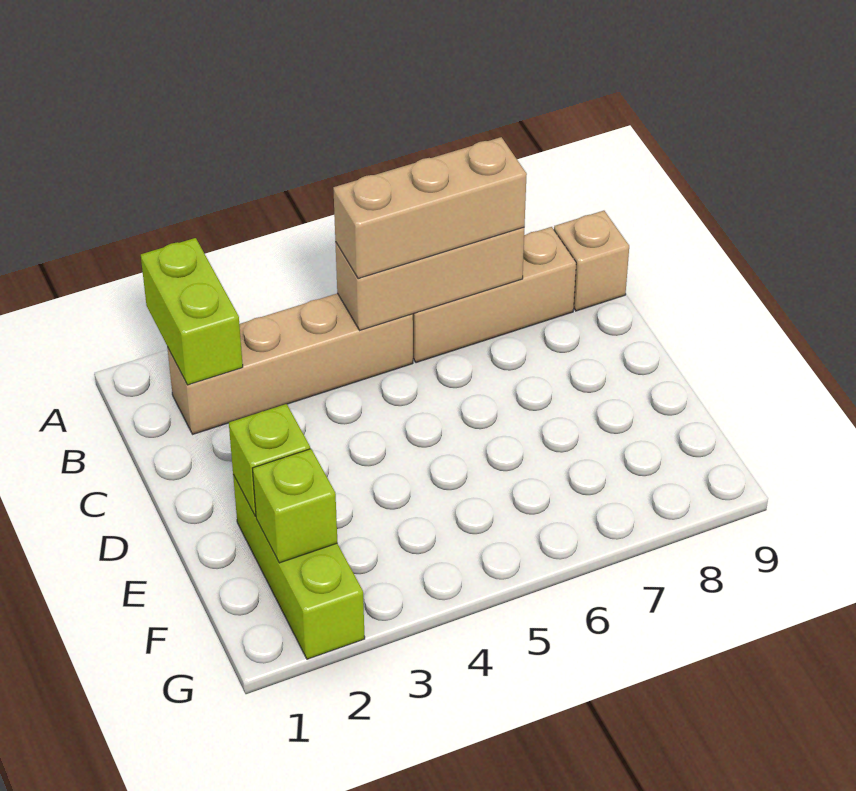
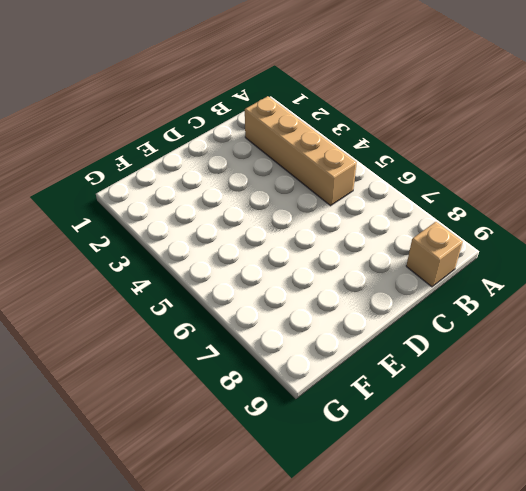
none -> tan 1x3 brick [413,227,576,363]
none -> lime 1x3 brick [233,475,365,659]

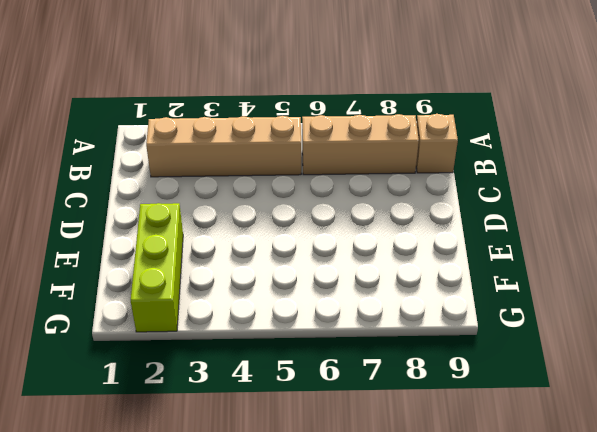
none -> lime 1x2 brick [141,238,243,385]
none -> tan 1x3 brick [335,227,524,330]

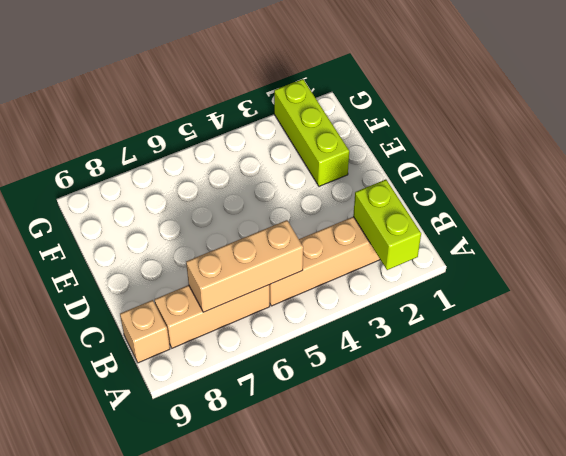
none -> lime 1x1 brick [229,404,310,516]
none -> lime 1x1 brick [253,449,337,563]

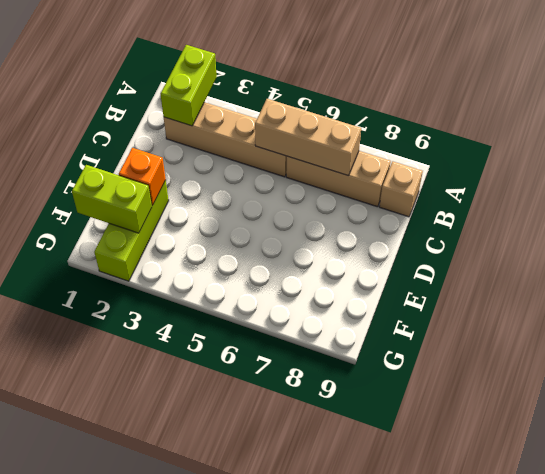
orange 1x1 brick [119,148,166,205] -> lime 1x1 brick [229,404,310,516]
lime 1x2 brick [72,165,152,233] -> lime 1x1 brick [253,449,337,563]
none -> tan 1x3 brick [333,137,527,279]

